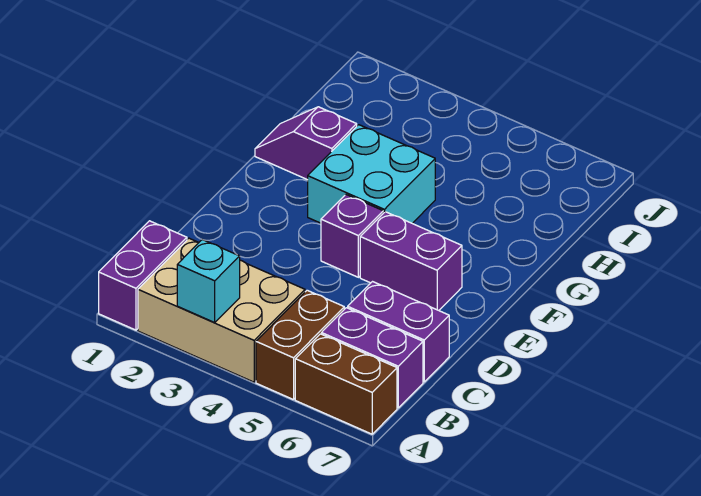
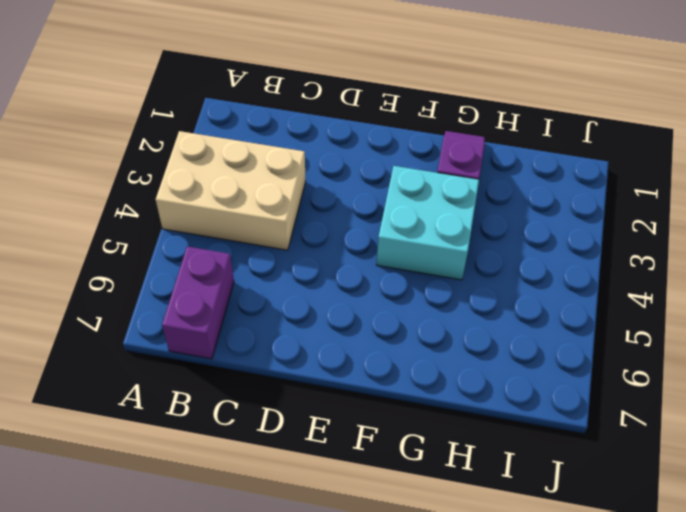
tan 2x3 brick [156,131,306,250] -> tan 2x3 brick turned to [138,238,305,382]
none -> purple 1x2 brick [99,221,187,330]
none -> brown 1x2 brick [256,290,344,400]

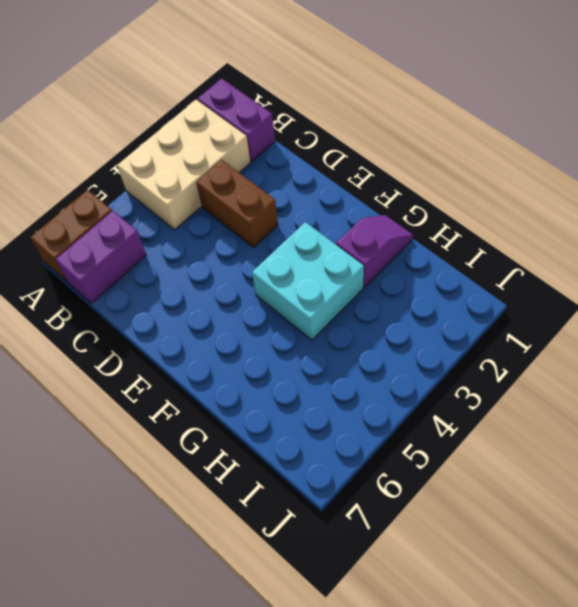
brown 1x2 brick [196,160,278,247] -> brown 1x2 brick moved to [256,290,344,400]
none -> purple 1x2 brick [348,282,449,382]
none -> purple 1x1 brick [321,195,383,277]

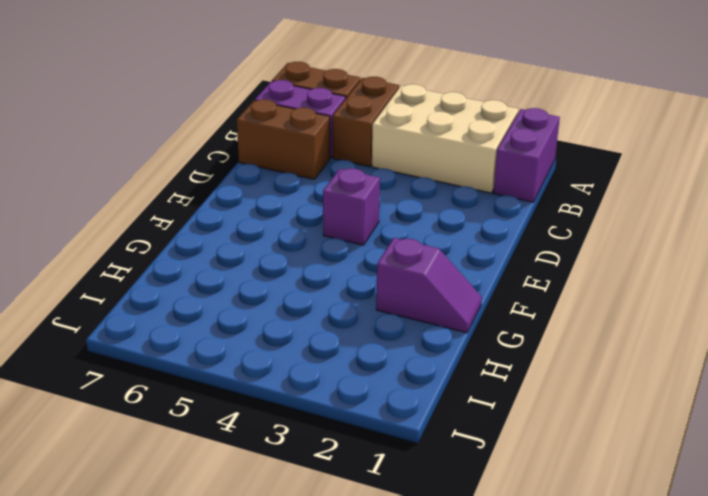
brown 1x2 brick [237,99,330,179] -> purple 1x2 brick [348,282,449,382]
none -> purple 1x2 brick [360,212,462,310]
none -> cyan 2x2 brick [308,125,435,223]

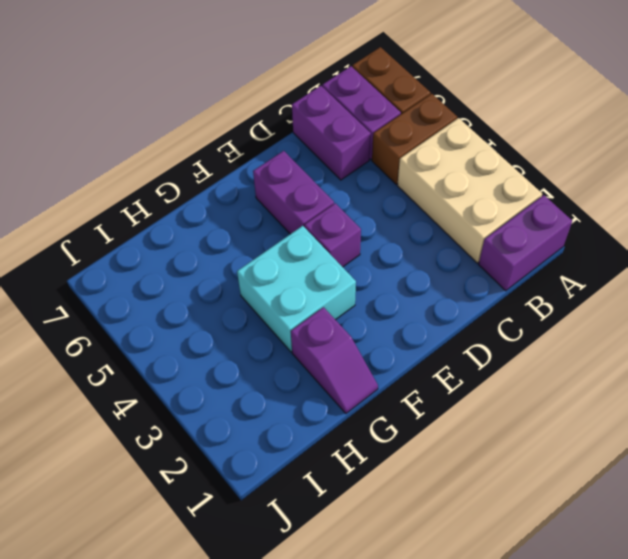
none -> cyan 1x1 brick [177,240,240,322]

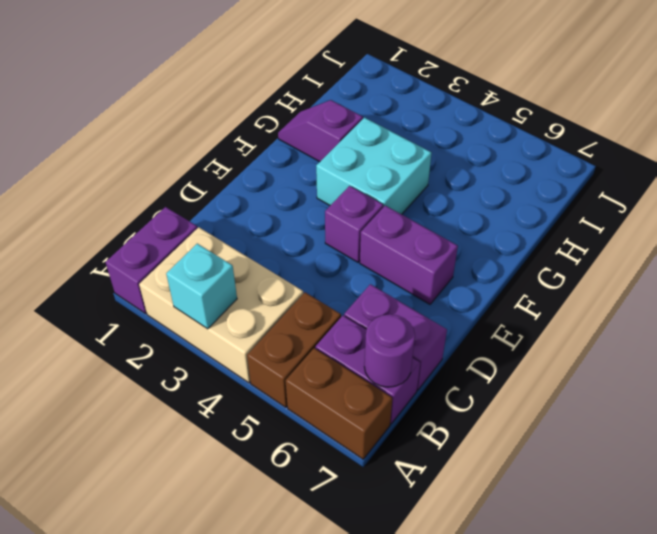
purple 1x1 round brick [364,314,415,387] -> none

